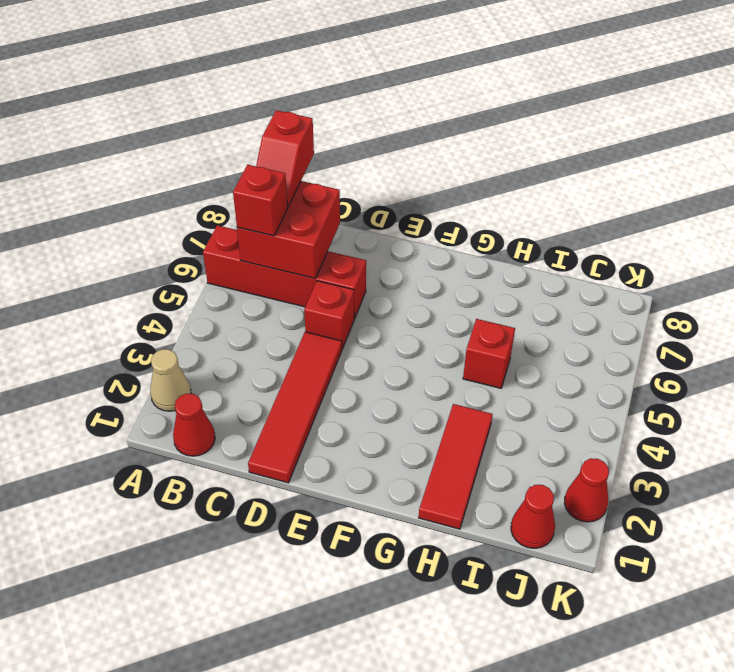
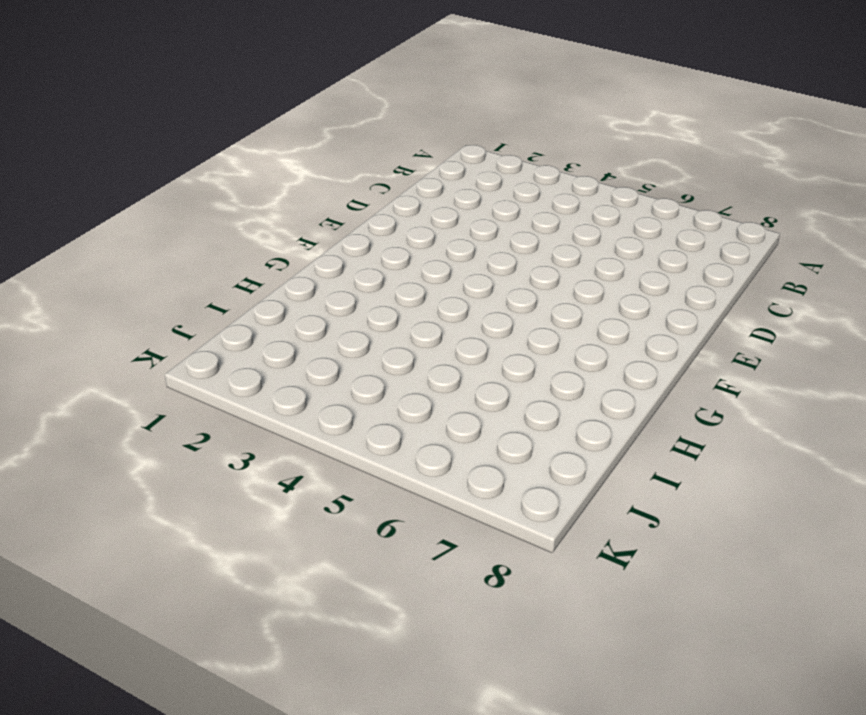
none -> tan 1x1 cone [150,349,191,411]
none -> red 1x4 brick [203,225,366,319]
none -> red 1x1 cone [173,394,215,456]

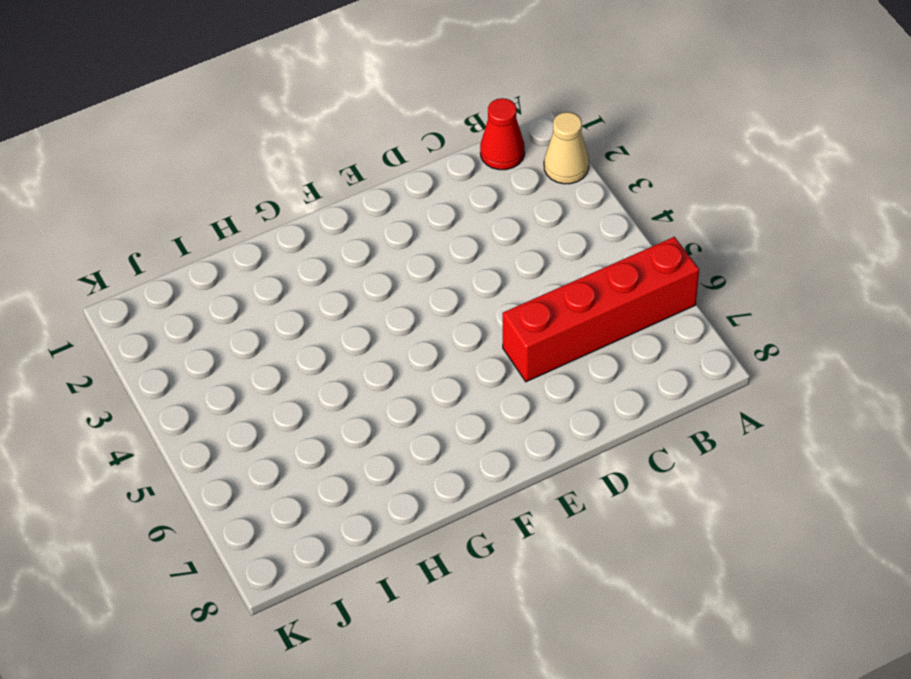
none -> red 1x4 tile [248,332,342,483]
none -> red 1x1 brick [304,281,354,349]
none -> red 1x3 tile [419,404,493,529]

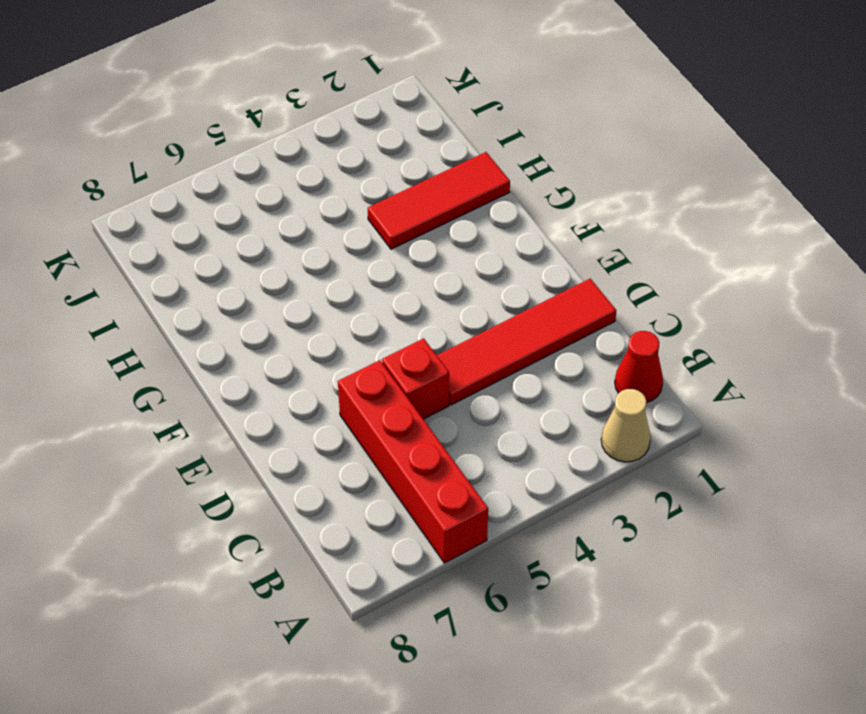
none -> red 1x1 brick [463,319,515,388]
none -> red 1x1 cone [511,485,555,548]
none -> red 1x1 cone [564,458,609,522]

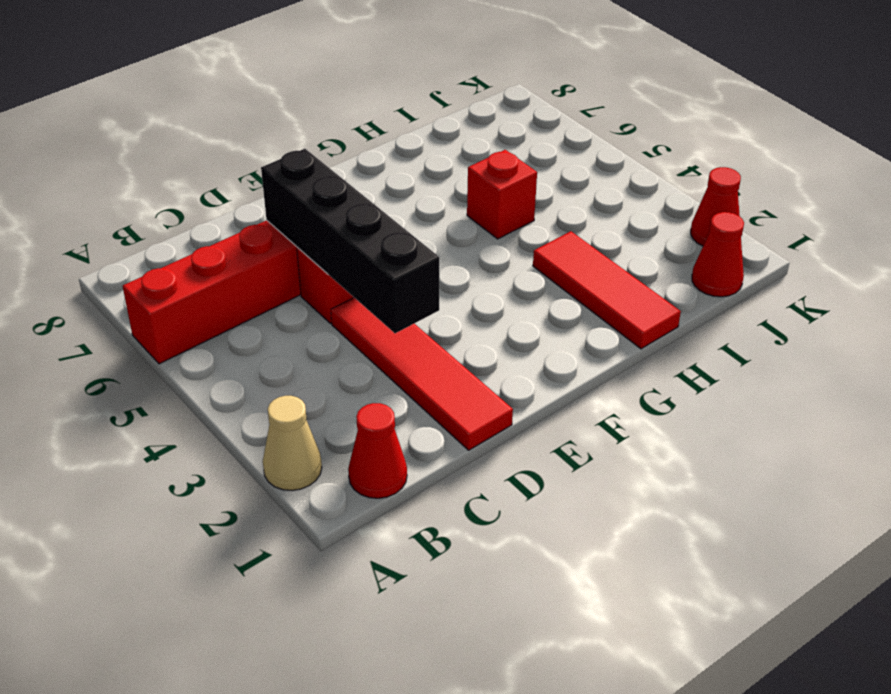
black 1x4 brick [261,149,439,333] -> none
none -> red 2x2 brick [237,181,340,278]
none -> red 1x1 brick [233,165,288,236]
none -> red 1x2 slope [256,110,314,206]

